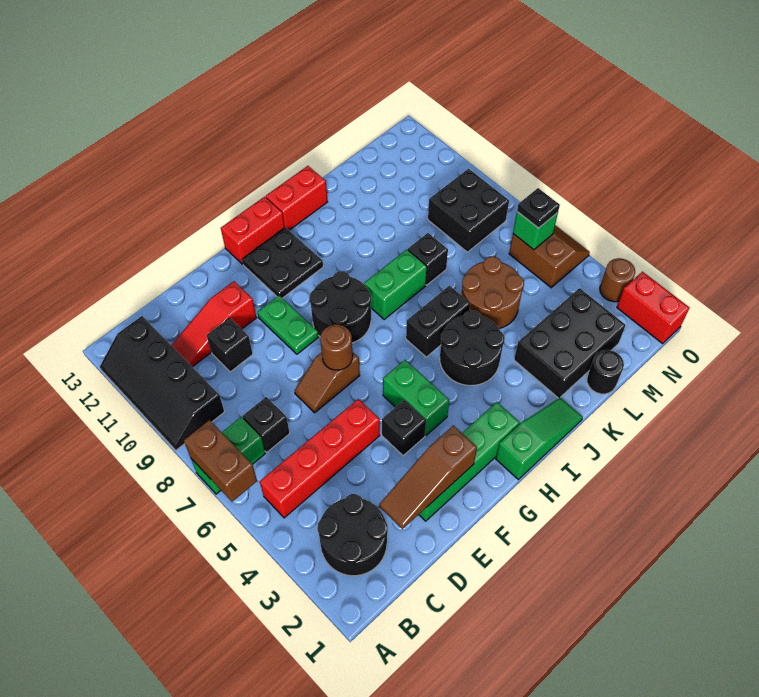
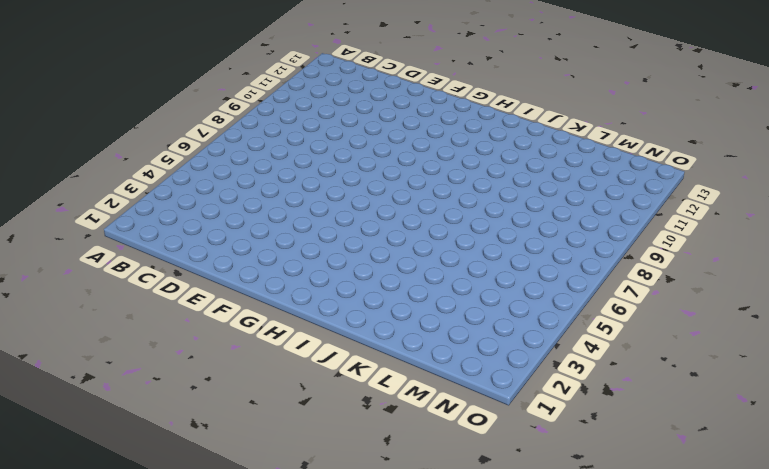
none -> green 1x2 brick [191,417,265,494]
none -> black 2x4 slope [100,316,224,450]
none -> black 2x2 round brick [317,494,388,576]
none -> red 1x4 brick [260,399,380,518]

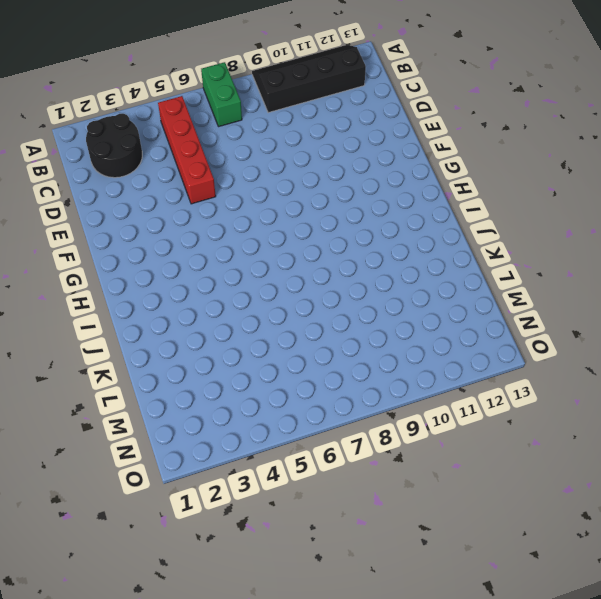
none -> black 1x1 brick [243,397,290,453]
none -> red 1x3 slope [171,281,256,367]
none -> black 1x1 brick [207,318,253,372]
none -> green 1x4 brick [419,402,520,521]

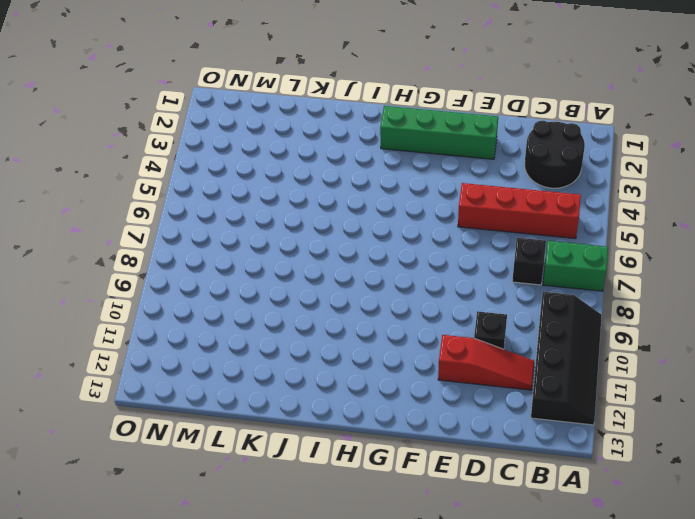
none -> brown 1x2 slope [294,352,360,413]
none -> black 1x1 brick [382,400,426,456]
none -> green 1x2 plate [258,296,319,354]
none -> green 1x2 brick [383,360,449,435]

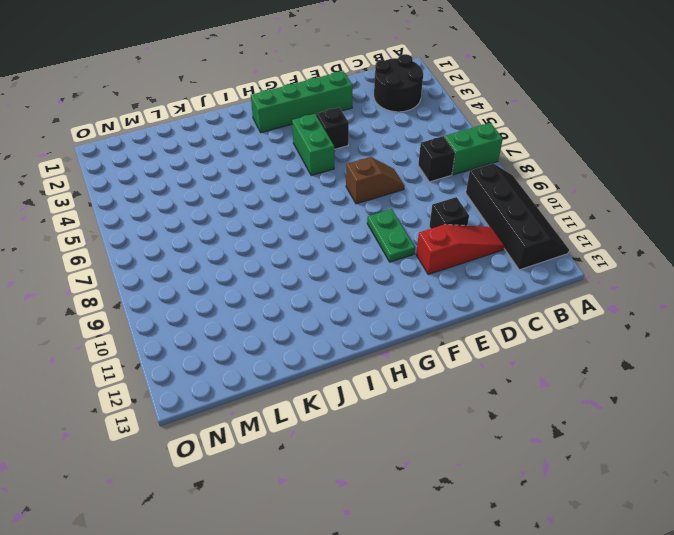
none -> red 1x4 brick [260,399,380,518]
none -> black 2x2 round brick [309,271,371,343]
none -> black 2x2 plate [242,227,323,298]
none -> red 1x2 brick [221,197,285,264]

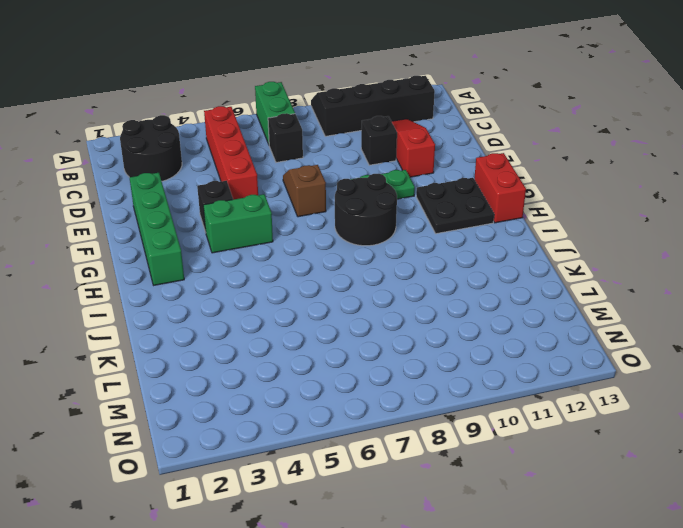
none -> green 1x3 slope [496,398,583,479]
none -> black 2x2 round brick [440,310,505,386]
none -> black 1x2 brick [406,286,470,357]
none -> green 1x2 brick [364,250,427,319]

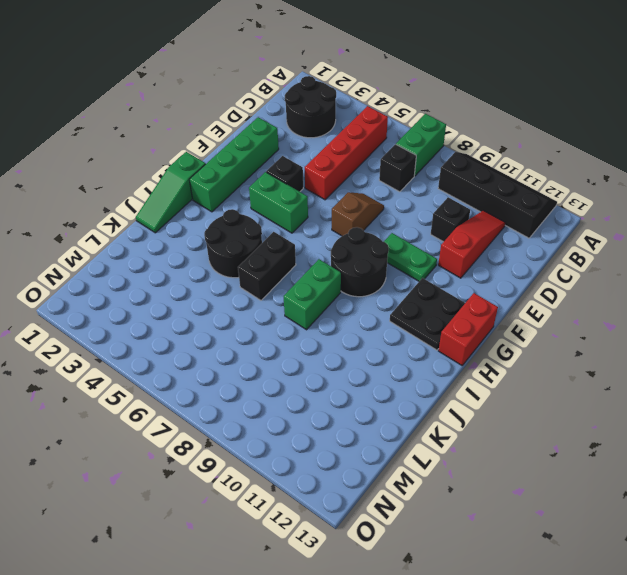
none -> red 1x2 brick [266,166,328,230]
none -> black 2x3 brick [514,288,626,398]
none -> brown 2x2 round brick [461,257,524,329]
none -> black 1x1 brick [408,233,448,285]

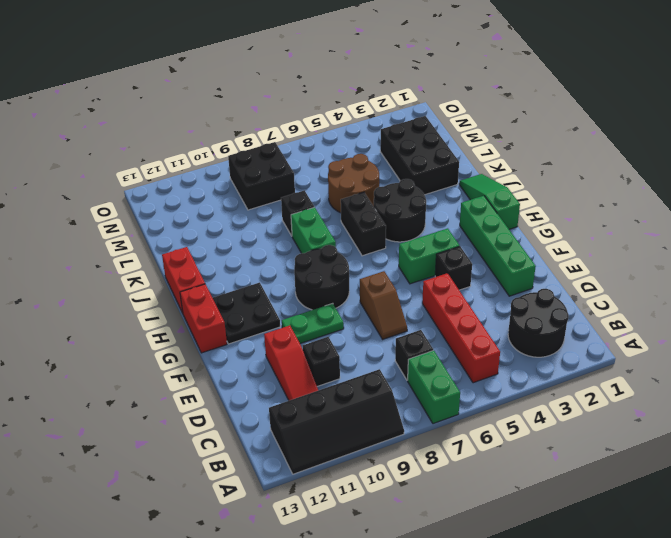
none -> black 1x1 round brick [587,350,624,394]
none -> brown 2x2 slope [509,225,590,288]
none -> red 1x2 brick [617,272,690,344]
none -> brown 1x1 round brick [600,258,635,302]

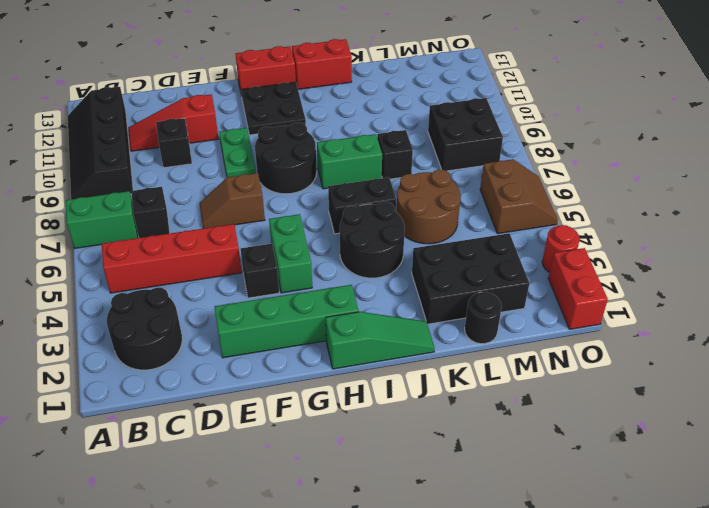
red 1x1 round brick [542,225,580,272] -> brown 1x1 round brick [600,258,635,302]
none -> brown 1x2 brick [184,420,257,502]
none -> brown 1x3 slope [379,425,477,529]
none -> brown 1x1 round brick [320,324,353,370]
none -> green 1x1 brick [513,212,558,250]

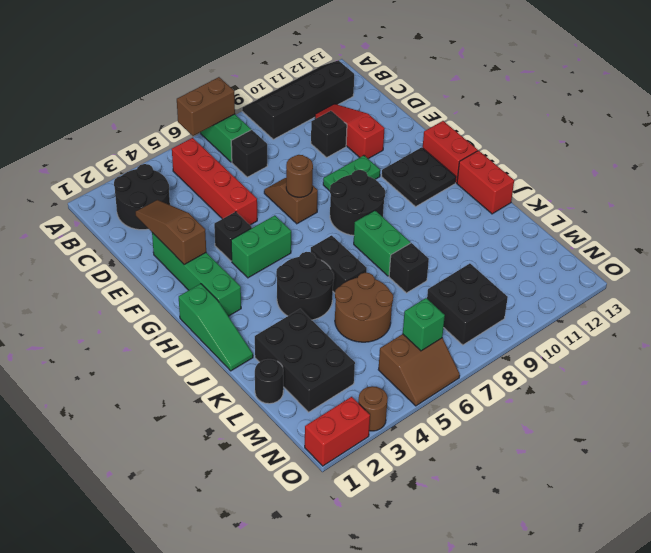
none -> black 1x1 plate [517,188,560,228]

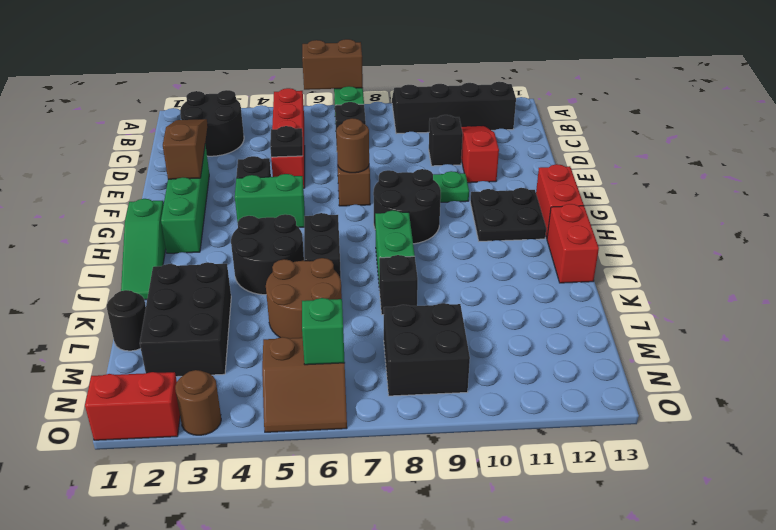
black 1x1 plate [270,126,303,157] -> black 1x1 plate moved to [517,188,560,228]

